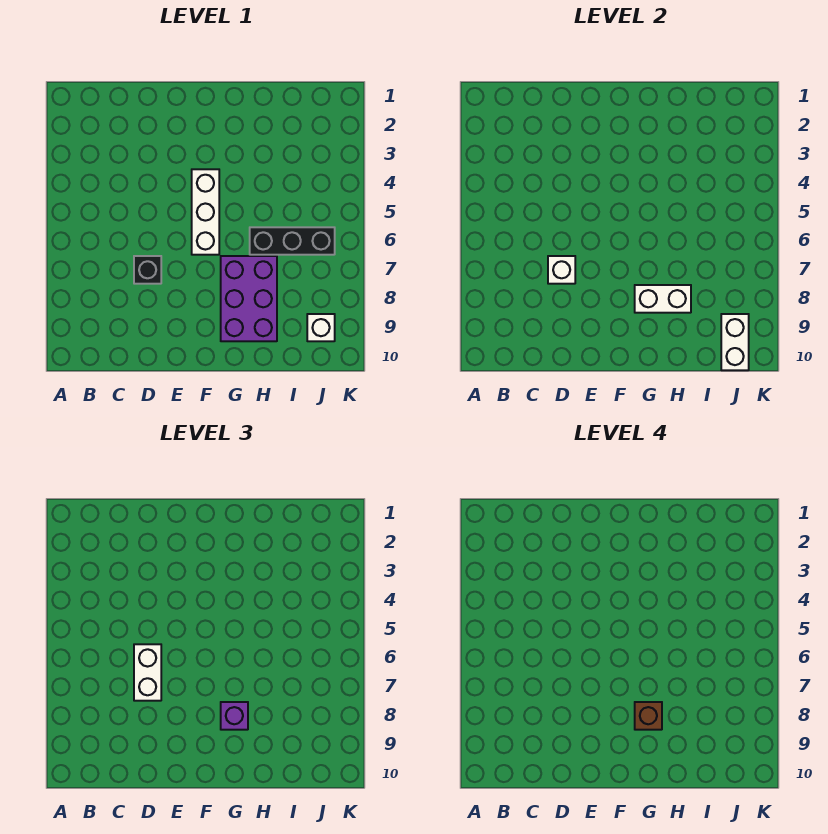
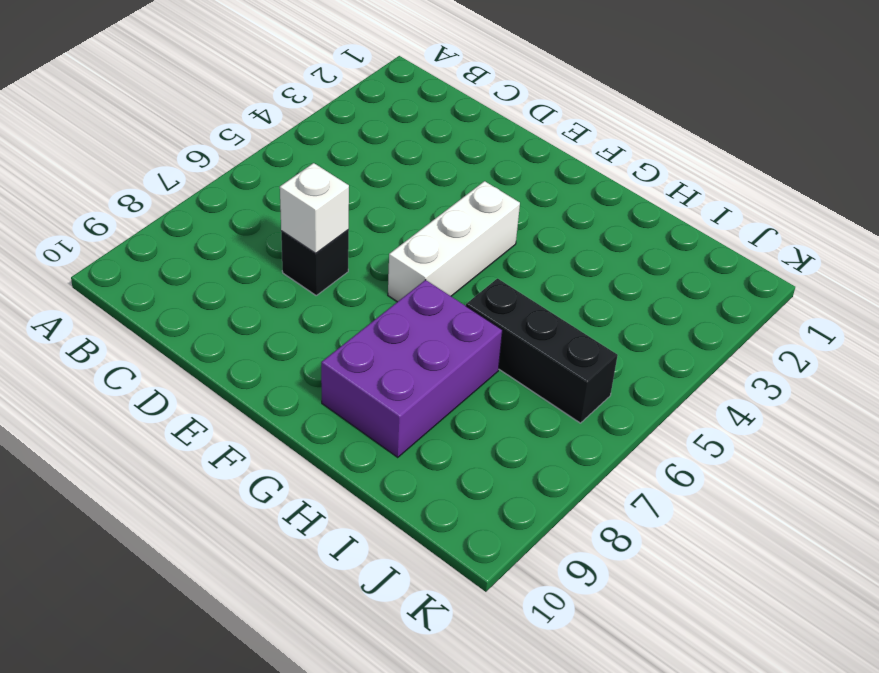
none -> white 1x1 brick [307,314,335,341]
none -> white 1x2 brick [635,285,691,313]

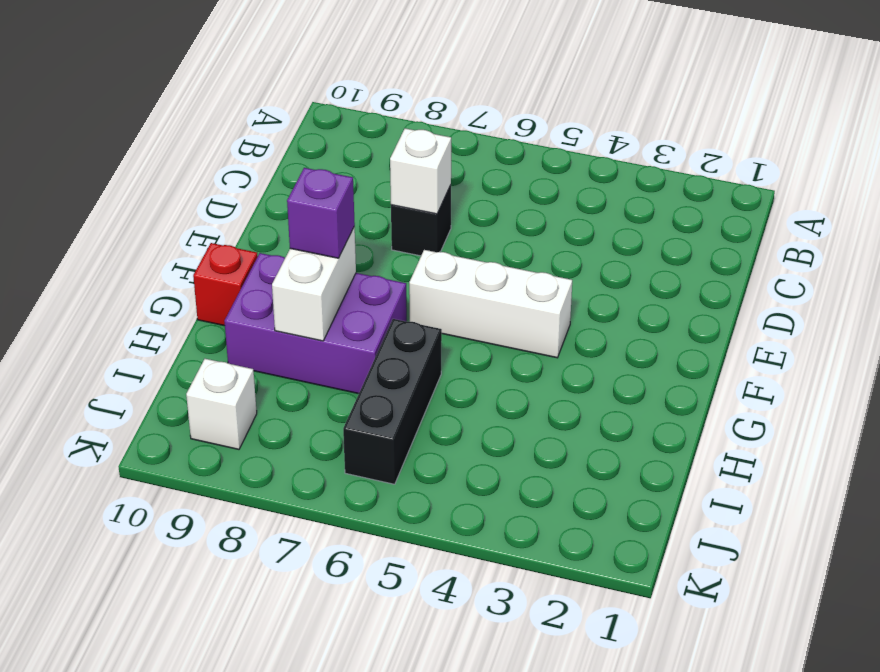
red 1x1 brick [193,243,258,326] -> none
none -> white 1x2 brick [721,314,749,370]
none -> white 1x2 brick [134,644,161,701]

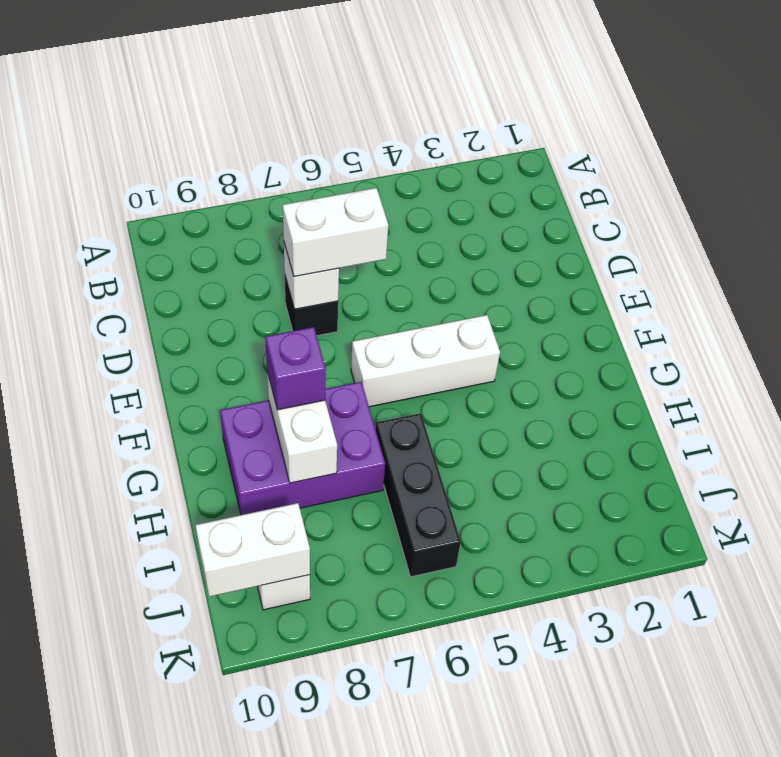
none -> brown 1x1 brick [635,702,662,730]

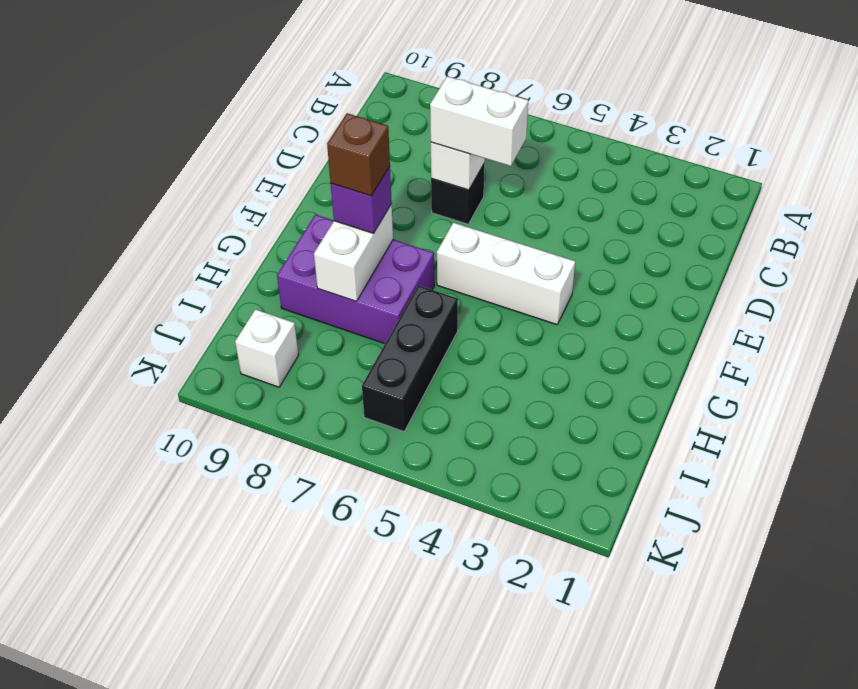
none -> white 1x2 brick [721,314,749,370]

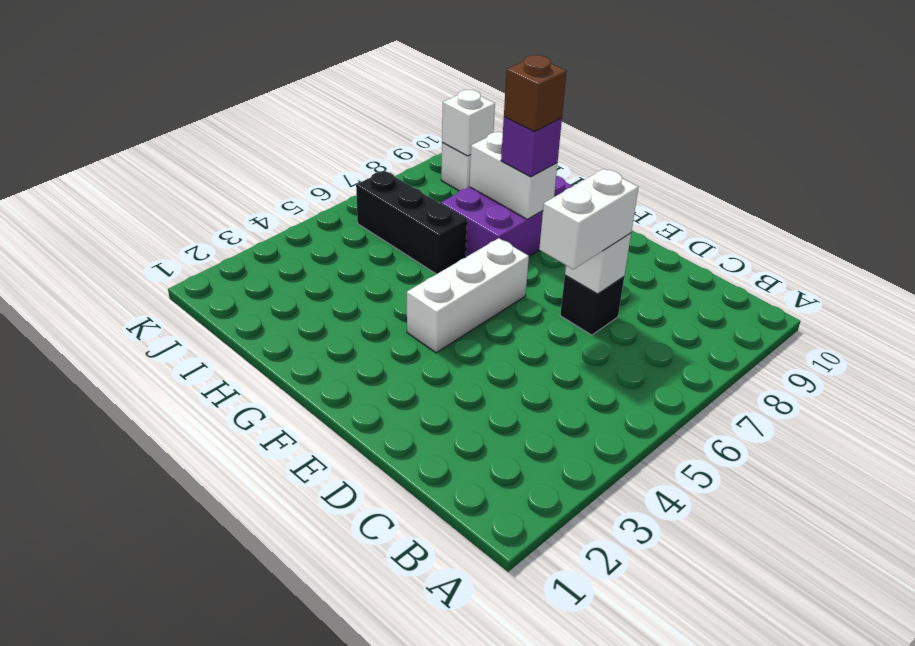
white 1x1 brick [442,90,495,156] -> white 1x2 brick [721,314,749,370]

